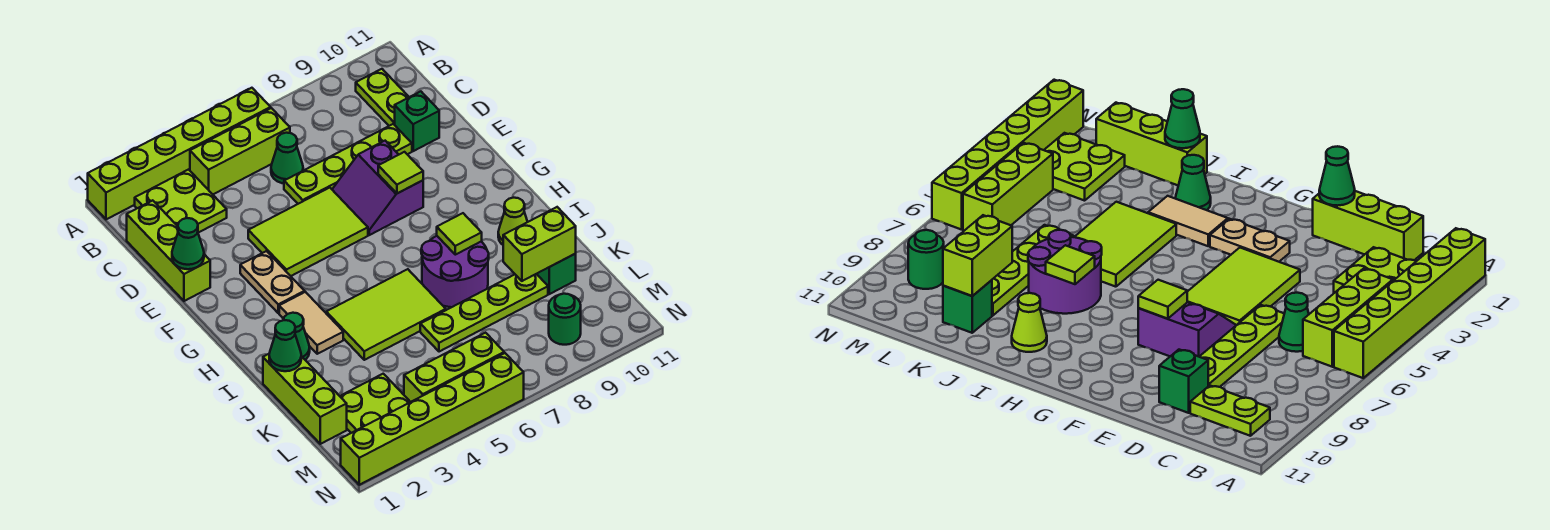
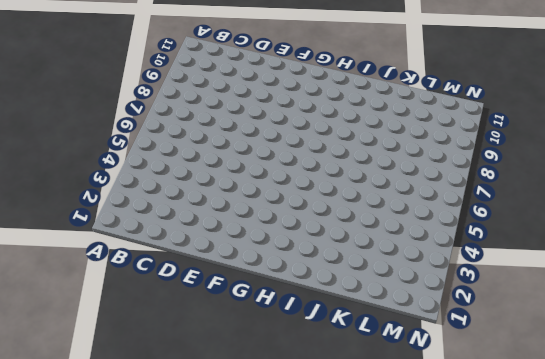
none -> lime 1x6 brick [88,88,271,219]
none -> lime 2x2 plate [135,170,227,233]
none -> lime 1x3 brick [190,108,290,194]

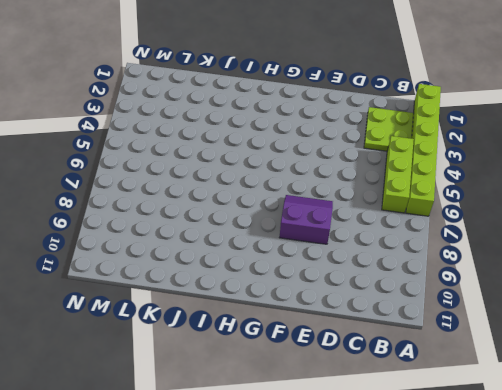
none -> lime 1x2 plate [356,69,409,126]
none -> lime 1x3 brick [127,200,210,301]
none -> green 1x1 cone [271,133,303,183]

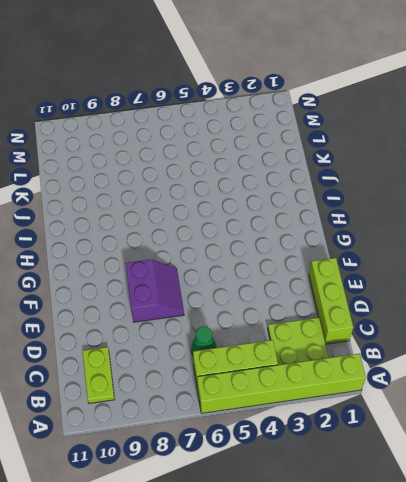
none -> lime 1x4 plate [284,124,412,204]
none -> green 1x1 brick [395,91,439,151]
none -> lime 2x3 tile [248,188,368,276]

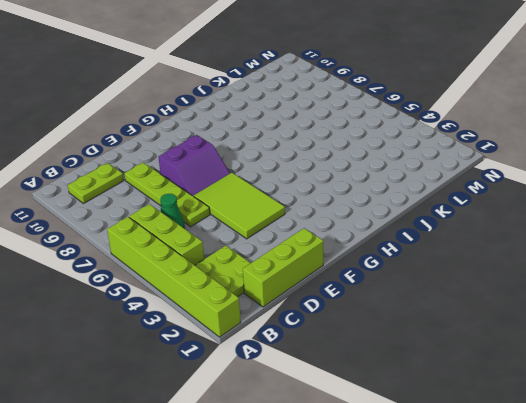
none -> green 1x1 brick [395,91,439,151]
none -> tan 1x2 plate [240,251,305,313]
none -> tan 1x2 tile [279,292,343,354]

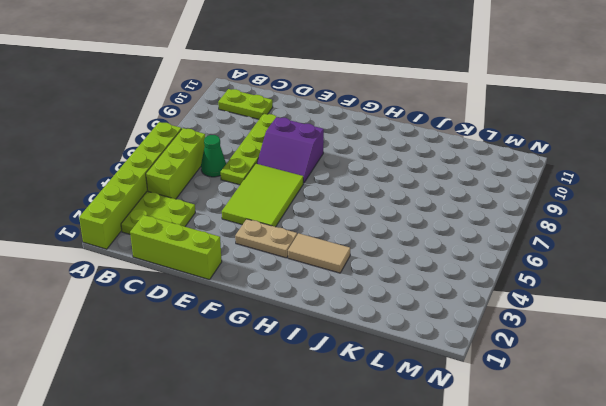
none -> green 1x1 brick [395,91,439,151]
none -> green 1x1 cone [284,313,310,360]
none -> lime 2x3 tile [326,269,446,360]

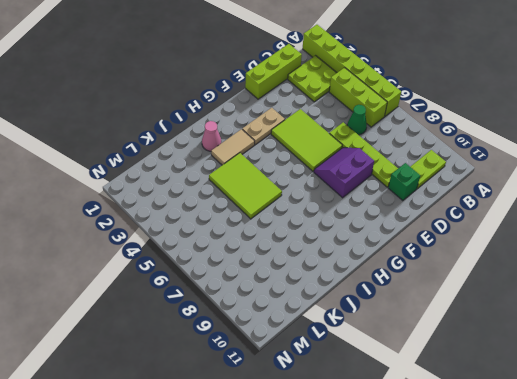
pink 1x1 cone [202,121,221,151] -> green 1x1 cone [284,313,310,360]
none -> purple 2x2 round brick [421,236,489,307]
none -> lime 1x1 cone [498,198,527,245]
none -> lime 1x3 brick [263,354,347,444]

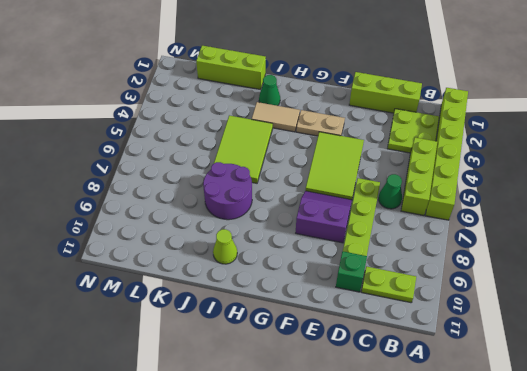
none -> lime 1x4 plate [420,274,548,352]
none -> green 1x1 brick [537,254,576,294]
none -> lime 2x2 plate [340,374,410,433]

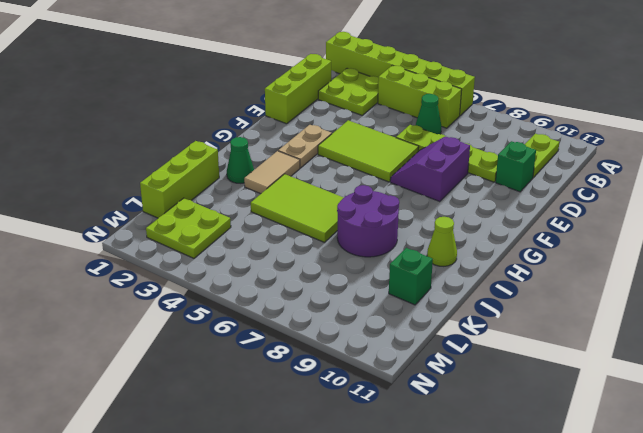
none -> lime 1x4 plate [420,274,548,352]
none -> lime 1x3 brick [404,333,504,402]
none -> green 1x1 round brick [549,294,581,345]

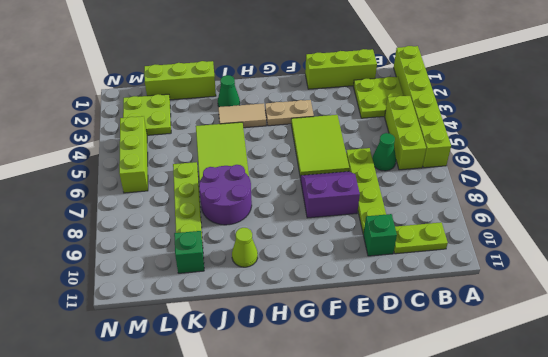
none -> green 1x1 round brick [549,294,581,345]
none -> lime 1x6 brick [341,353,524,485]
none -> green 1x1 cone [172,218,204,269]

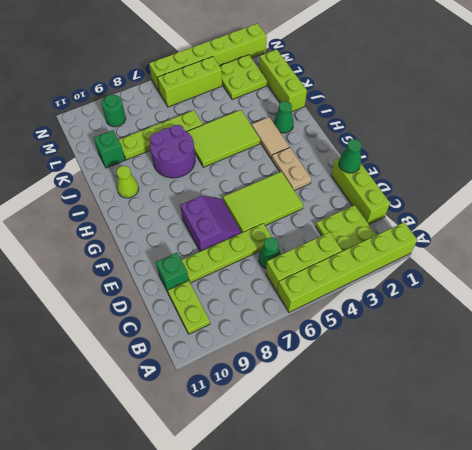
none -> lime 1x1 tile [378,152,423,193]
none -> lime 1x1 tile [437,213,482,255]
none -> green 1x1 cone [269,320,301,371]

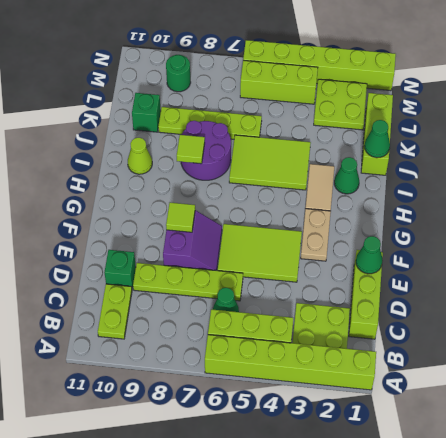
none -> lime 1x2 brick [503,207,576,281]

